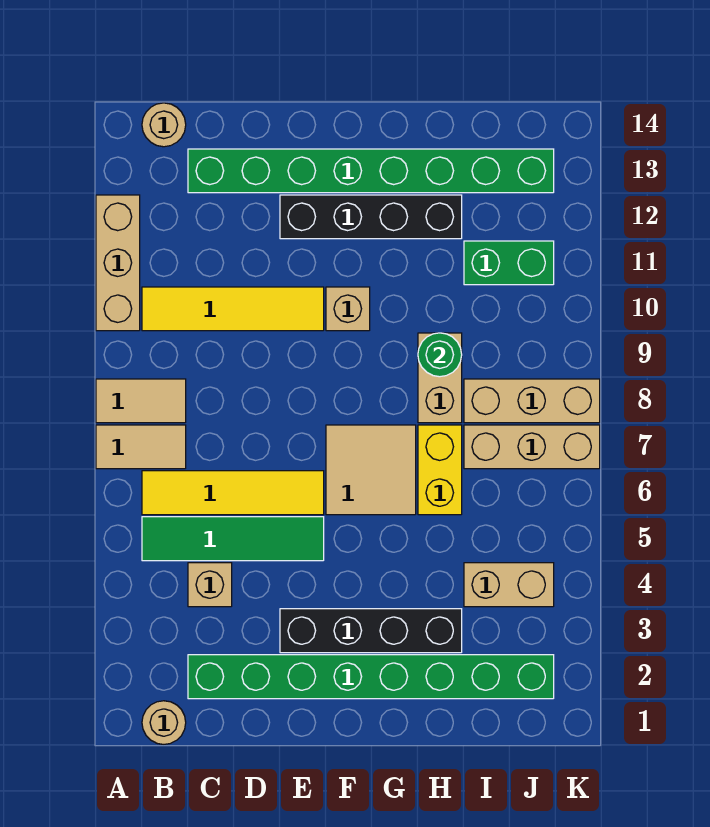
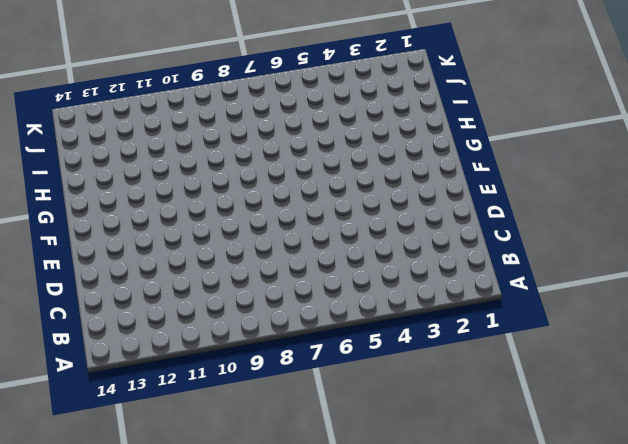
none -> tan 1x2 tile [96,425,186,469]
none -> tan 1x2 tile [96,379,186,423]
none -> tan 1x3 brick [96,195,140,331]

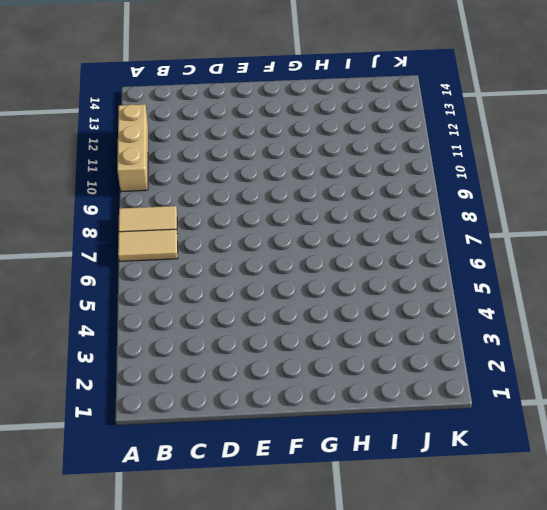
none -> tan 1x1 round brick [142,701,186,744]
none -> green 1x4 tile [142,517,324,561]
none -> yellow 1x4 tile [142,471,324,515]

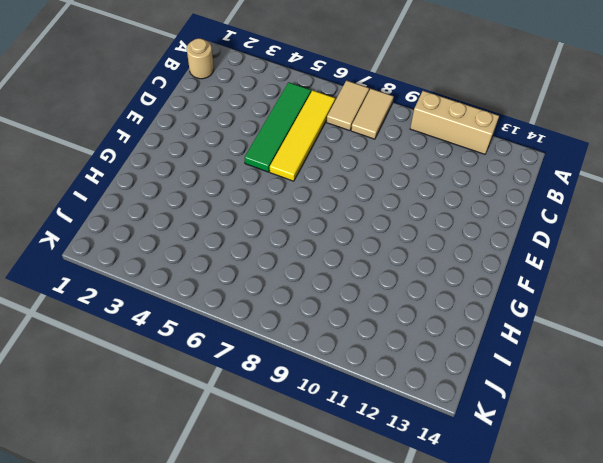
none -> yellow 1x4 tile [142,287,324,331]
none -> tan 1x1 round brick [142,103,186,147]
none -> green 1x8 brick [188,655,554,699]

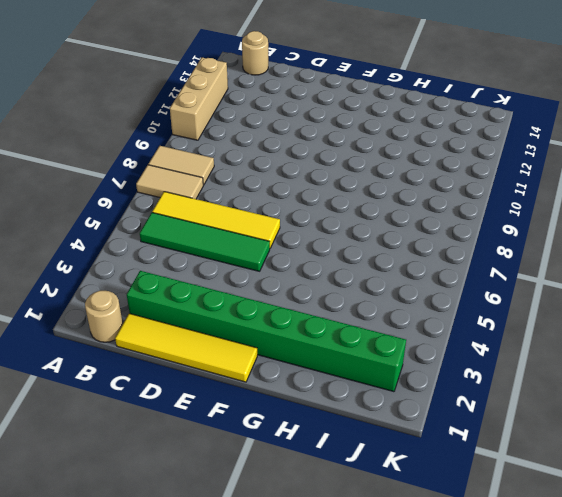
yellow 1x4 tile [115,313,257,382] -> yellow 1x4 tile moved to [142,287,324,331]
none -> tan 1x1 brick [188,563,232,607]
none -> green 1x8 brick [188,149,554,193]
none -> black 1x4 brick [280,609,462,653]

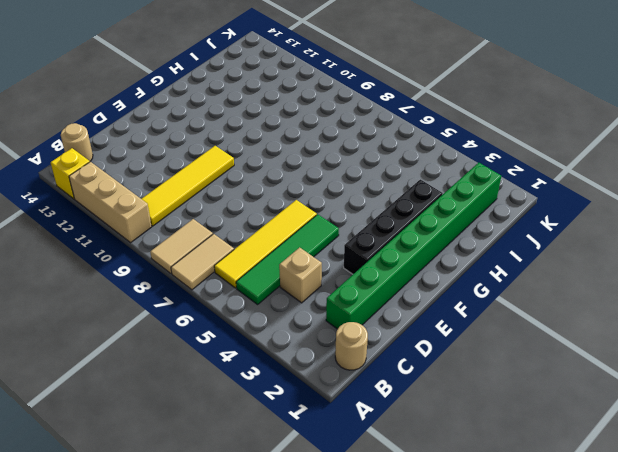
yellow 1x1 brick [51,148,90,199] -> none
none -> green 1x8 brick [188,149,554,193]
none -> black 1x4 brick [280,195,462,239]
none -> tan 2x2 tile [326,425,416,515]

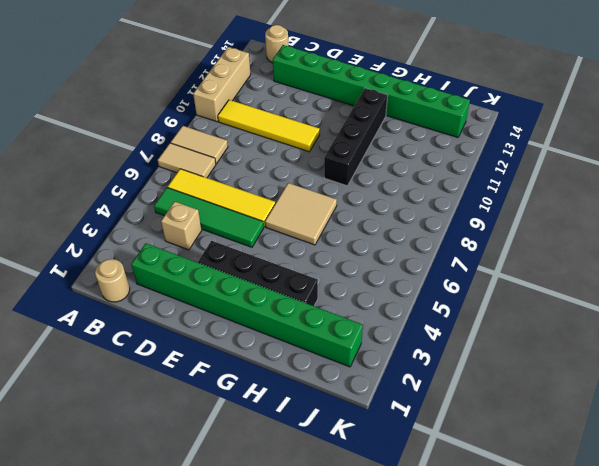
black 1x4 brick [324,88,388,186] -> black 1x4 brick turned to [280,195,462,239]
none -> tan 1x1 brick [326,287,370,331]
none -> yellow 1x2 brick [418,425,462,515]
none -> tan 1x2 brick [418,333,462,423]

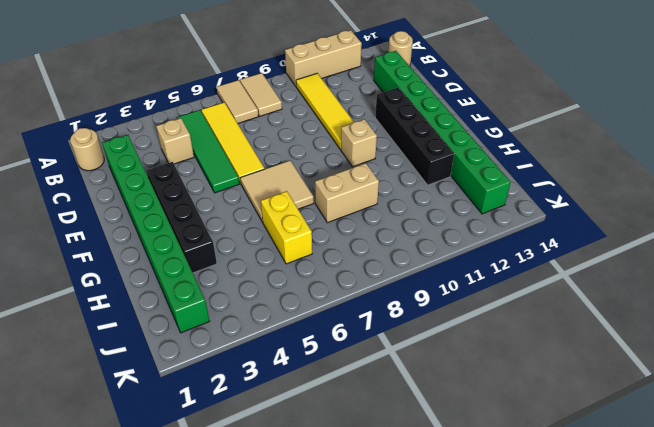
yellow 1x2 brick [261,191,312,264] -> yellow 1x2 brick turned to [418,425,462,515]
none -> tan 1x2 brick [464,563,554,607]
none -> tan 1x3 brick [464,425,600,469]
none -> tan 1x3 brick [464,379,600,423]

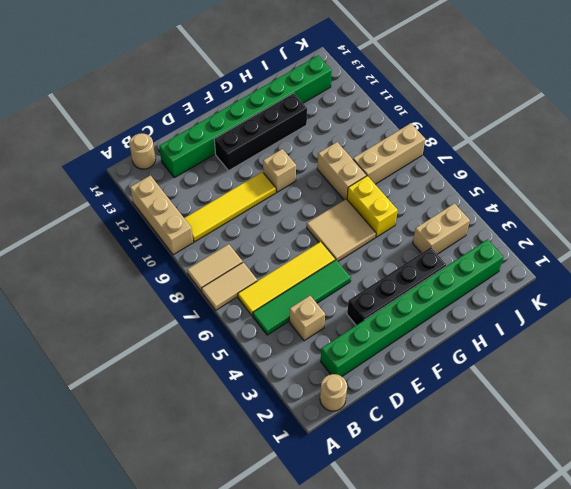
none -> tan 1x3 brick [464,425,600,469]
none -> green 1x2 brick [464,241,554,285]
none -> green 1x1 round brick [418,333,462,377]

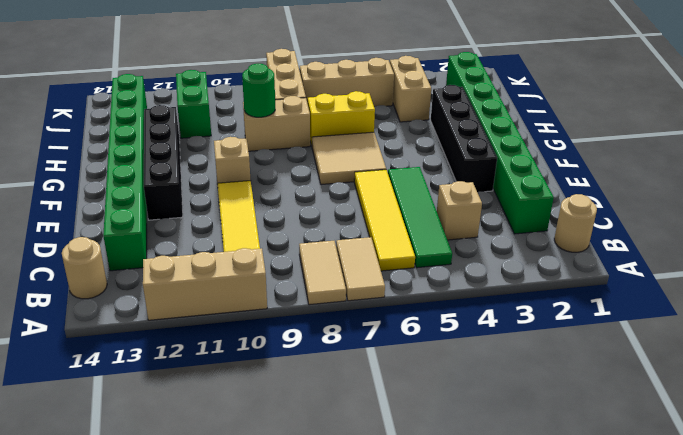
tan 1x3 brick [300,58,394,107] -> tan 1x3 brick turned to [464,425,600,469]

